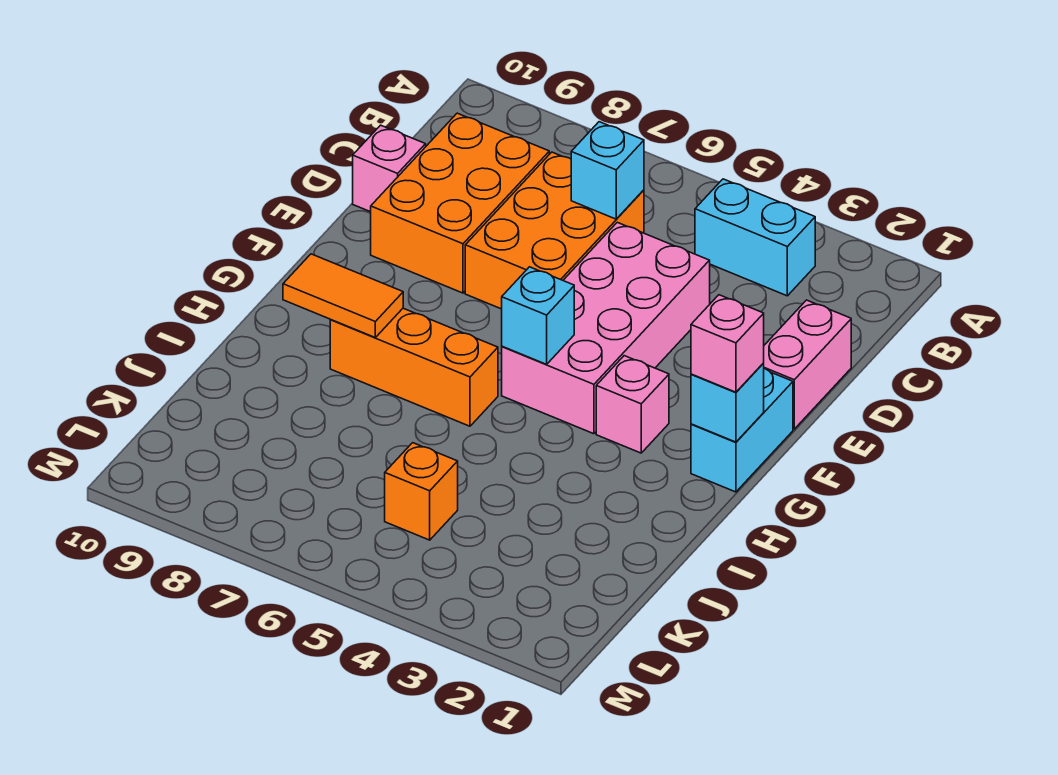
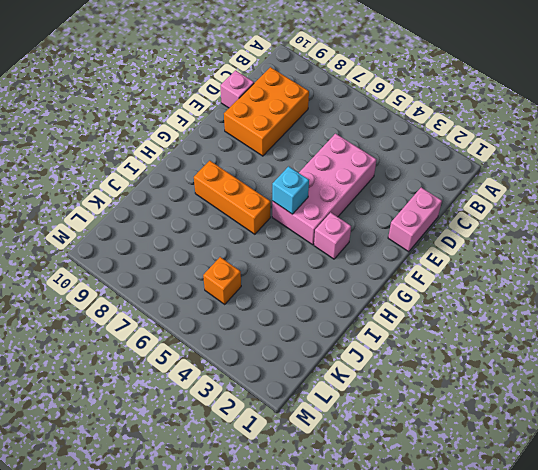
none -> cyan 1x2 brick [695,179,815,296]
none -> orange 2x3 brick [465,152,644,309]
none -> cyan 1x2 brick [691,369,793,492]

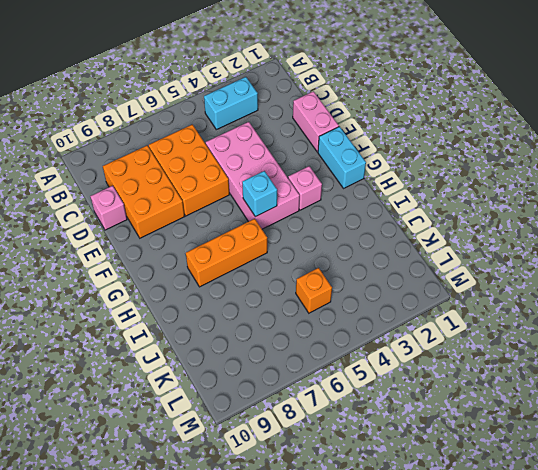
none -> cyan 1x1 brick [571,122,644,219]
none -> cyan 1x1 brick [691,363,764,442]
none -> orange 1x2 tile [283,254,403,337]

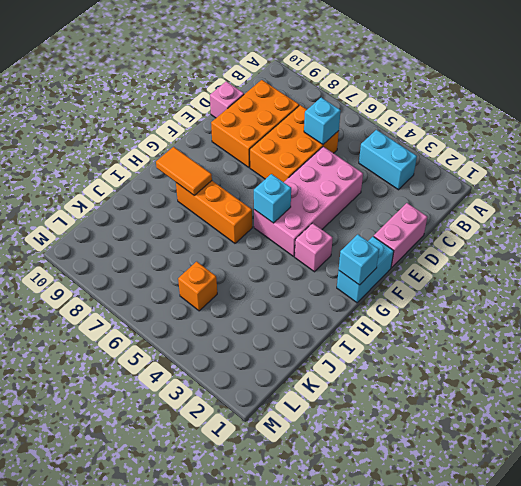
none -> pink 1x1 brick [691,295,764,392]

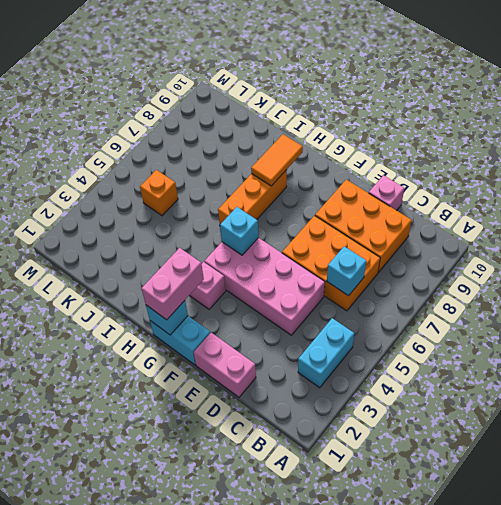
pink 1x2 brick [141,248,204,320] -> pink 1x1 brick [691,295,764,392]

